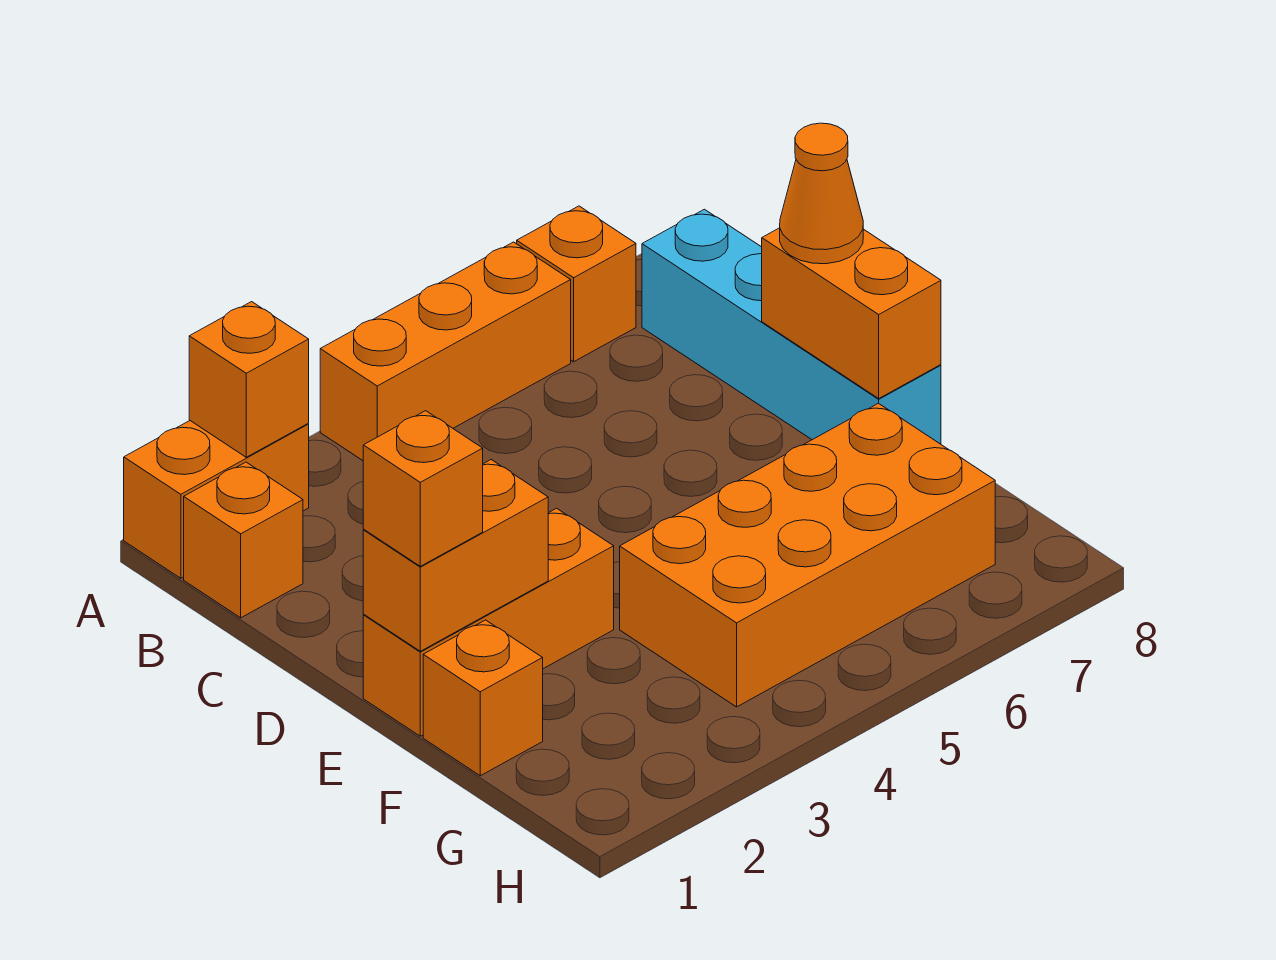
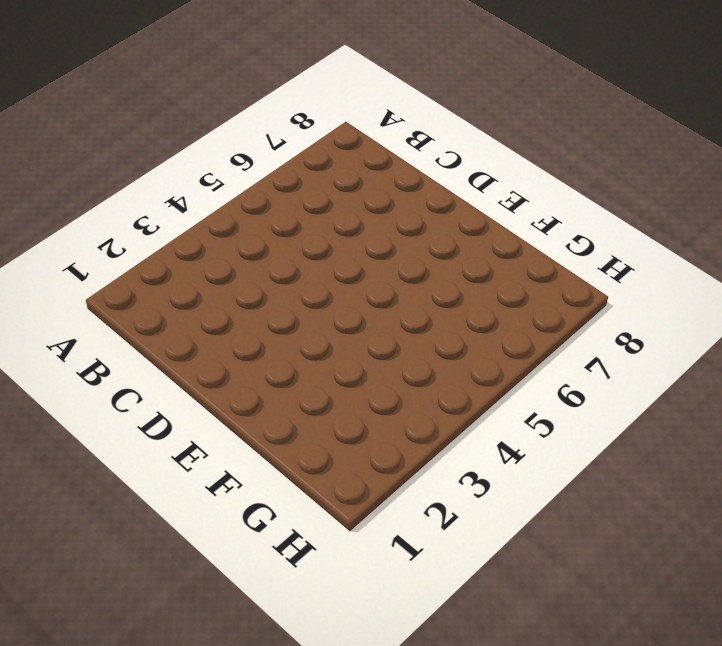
none -> orange 1x2 brick [124,421,309,578]
none -> orange 1x3 brick [320,242,571,461]
none -> orange 1x1 brick [517,206,636,362]

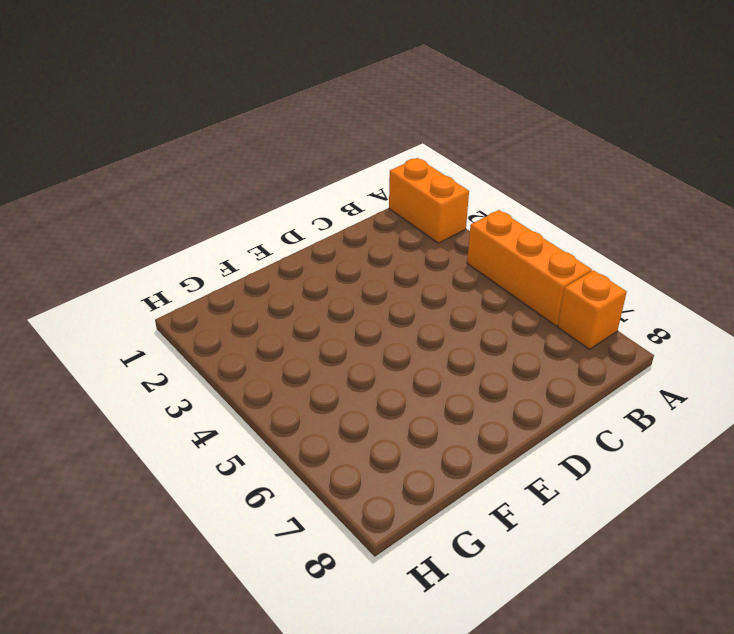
none -> orange 1x1 brick [184,462,303,618]
none -> cyan 1x4 brick [642,209,941,444]
none -> orange 1x3 brick [363,508,614,736]

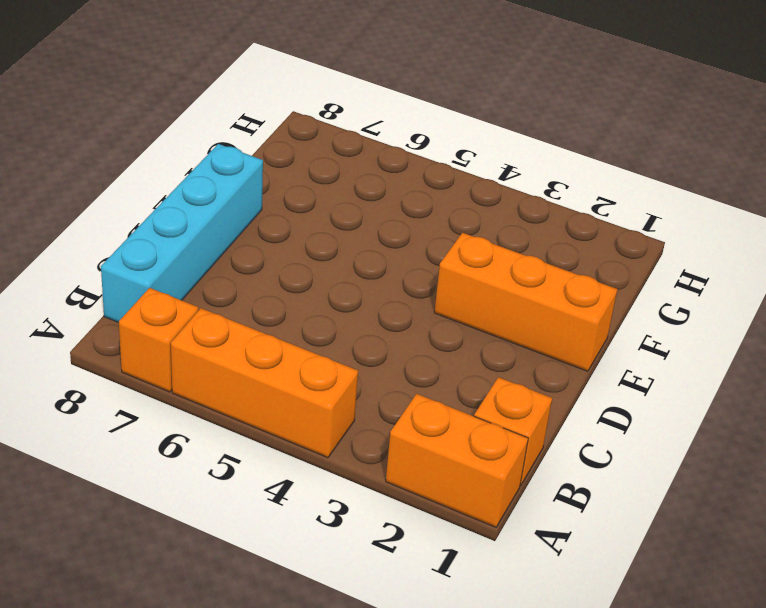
none -> orange 1x1 brick [423,620,543,776]
none -> orange 2x4 brick [620,403,995,707]
none -> orange 1x1 brick [189,302,309,457]

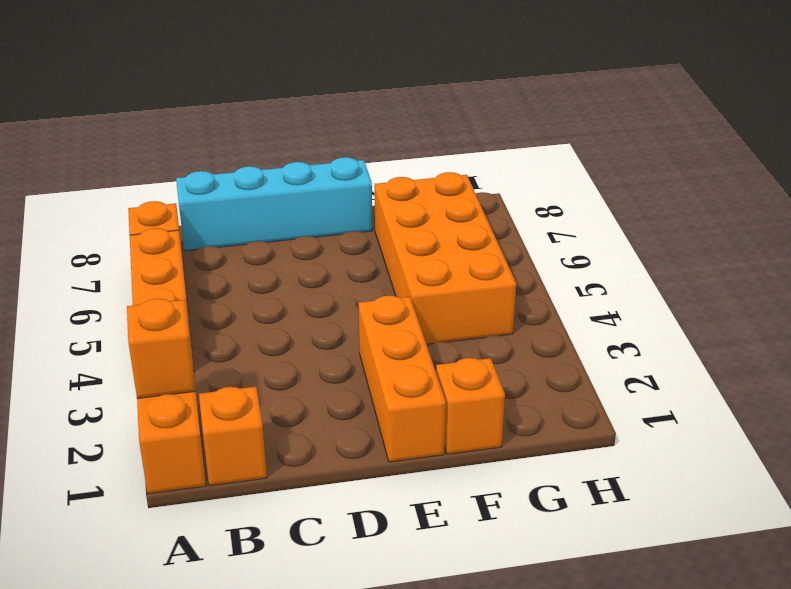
none -> orange 1x2 brick [762,228,941,398]
none -> orange 1x2 brick [363,460,548,651]
none -> orange 1x1 cone [780,123,863,264]

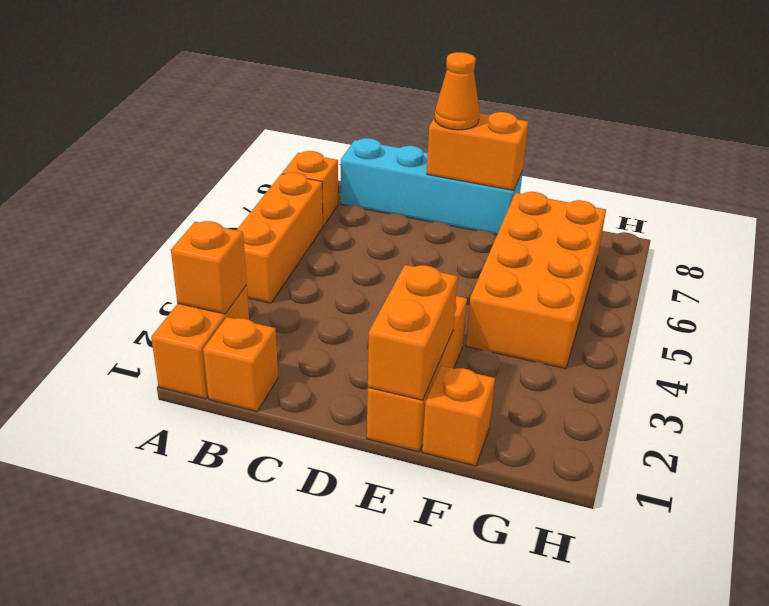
none -> orange 1x1 brick [363,411,483,566]

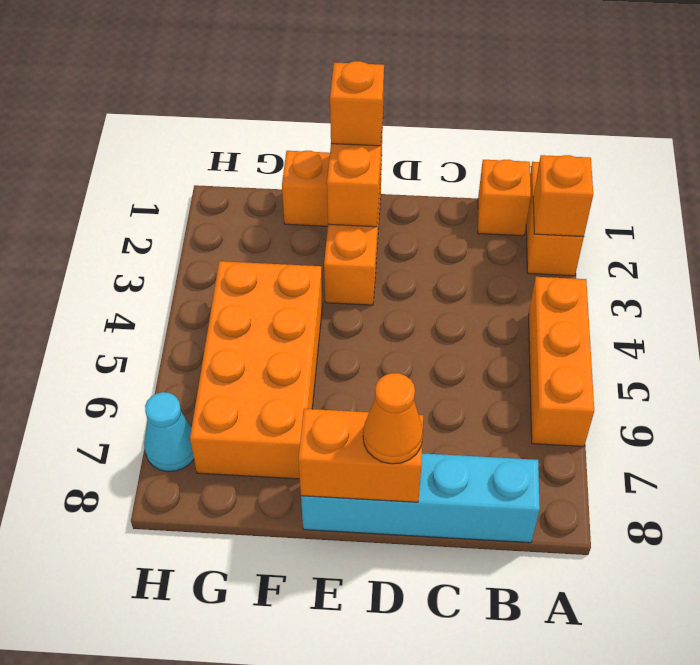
cyan 1x1 cone [144,392,194,472] -> none
none -> orange 1x1 brick [517,206,636,362]

